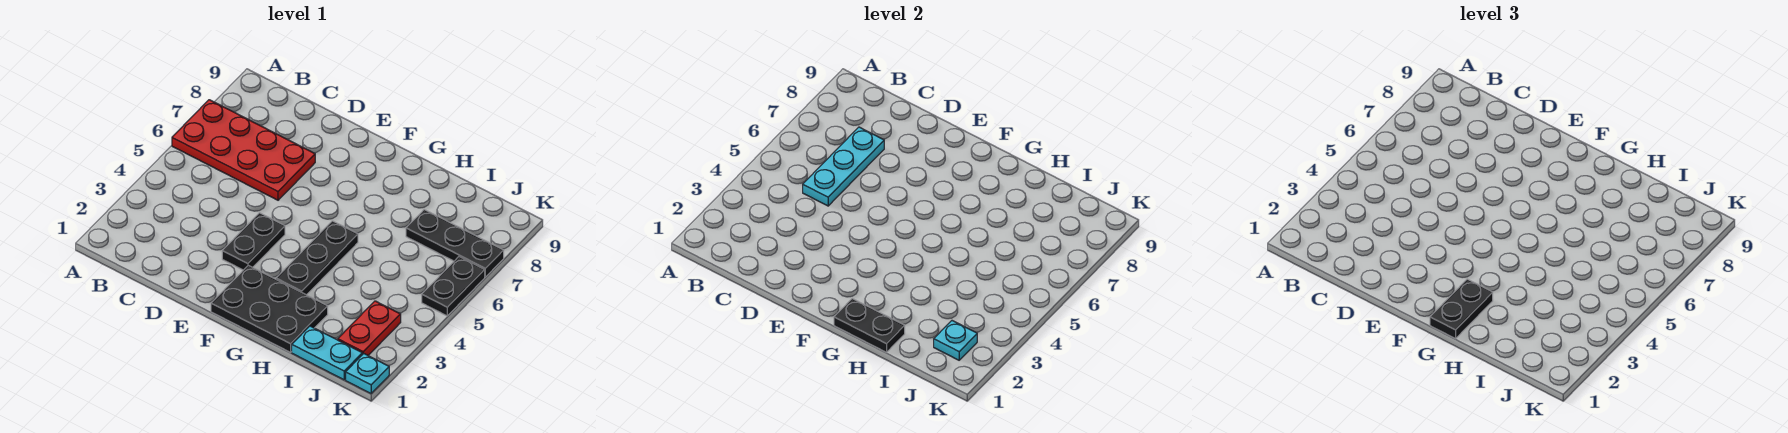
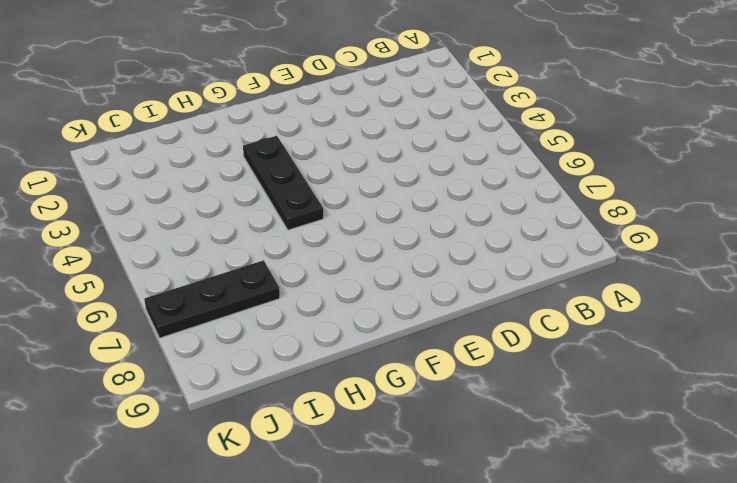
none -> red 2x4 plate [172,100,315,200]
none -> black 1x2 plate [222,213,285,270]
none -> black 2x3 plate [211,265,328,352]

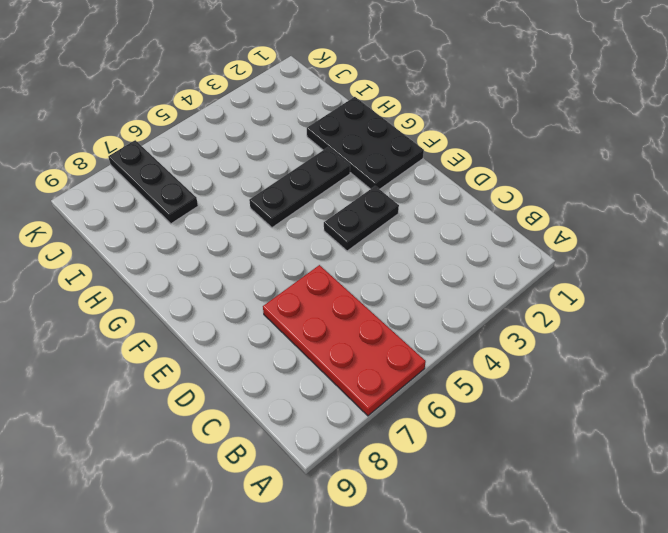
none -> cyan 1x2 plate [292,326,362,380]
none -> red 1x2 plate [338,301,401,355]
none -> cyan 1x1 plate [346,354,389,393]

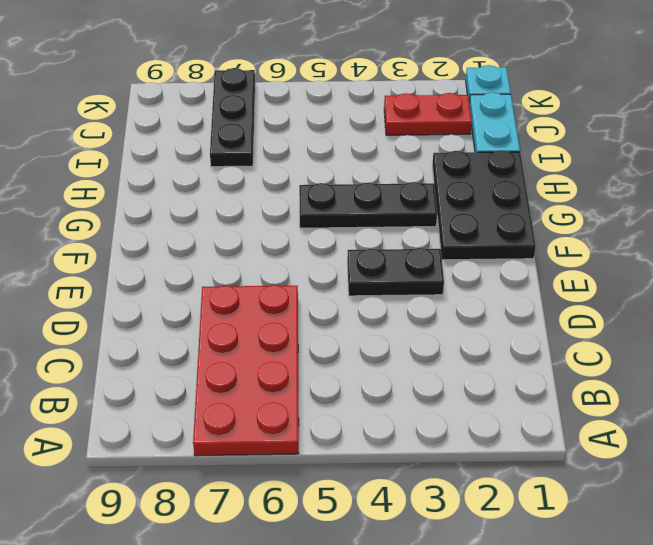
none -> black 1x2 plate [422,257,485,316]
none -> cyan 1x3 plate [803,127,884,206]
none -> black 1x2 plate [834,299,905,352]

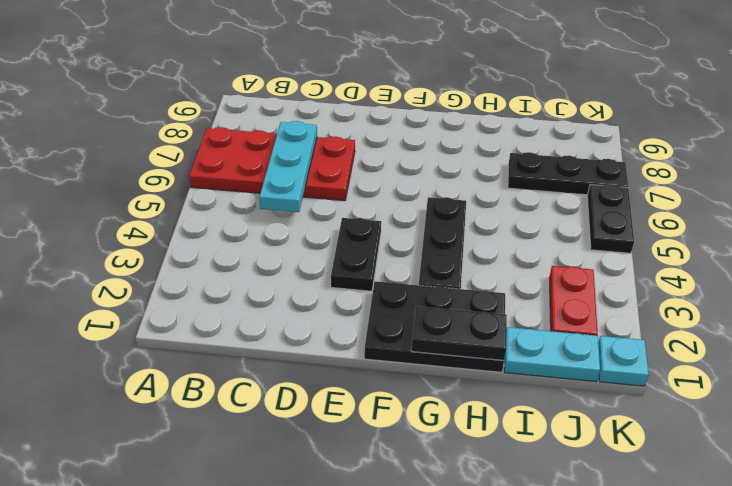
none -> cyan 1x1 plate [934,321,977,360]
none -> black 1x2 plate [1430,279,1493,339]

